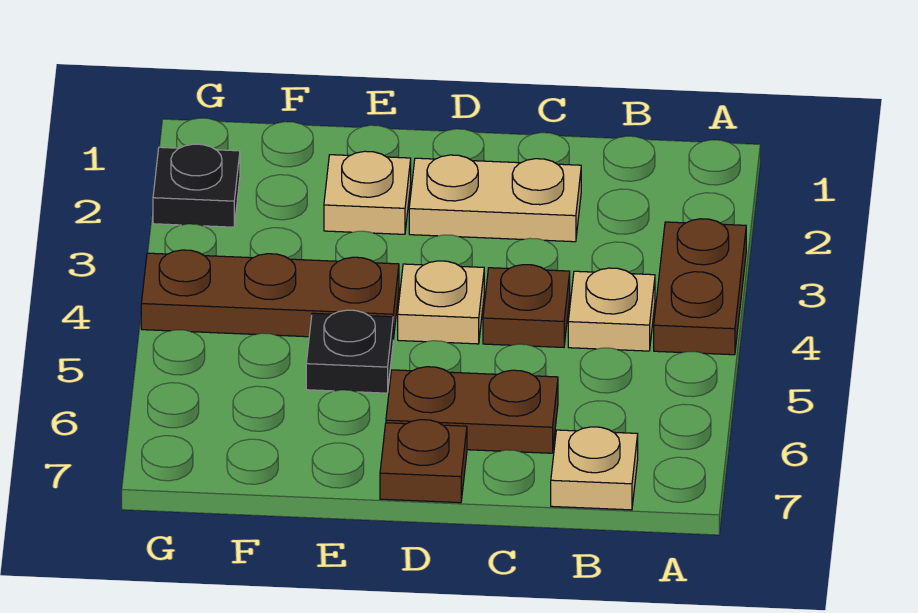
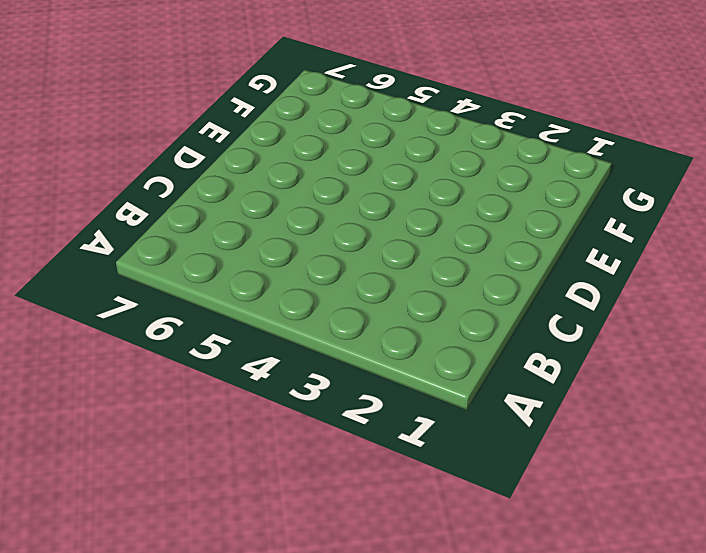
none -> brown 1x2 plate [654,219,746,355]
none -> tan 1x1 plate [568,268,655,351]
none -> tan 1x1 plate [551,427,638,510]

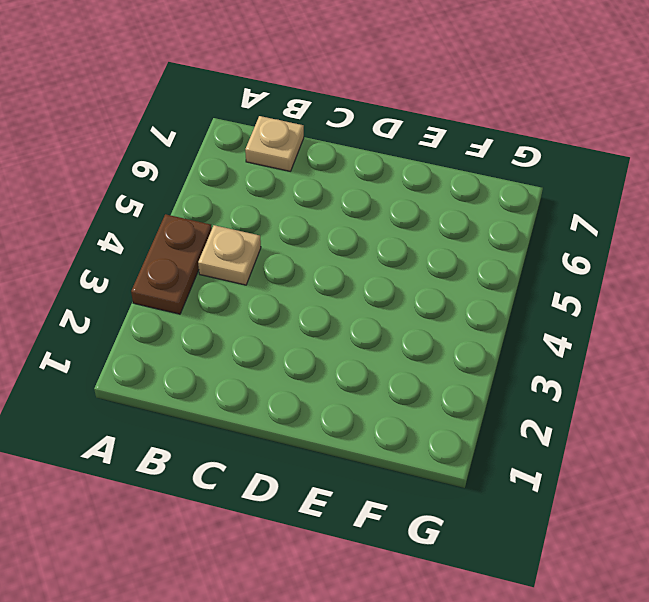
none -> tan 1x2 plate [409,155,581,242]
none -> brown 1x1 plate [483,265,570,347]
none -> brown 1x2 plate [386,367,558,453]

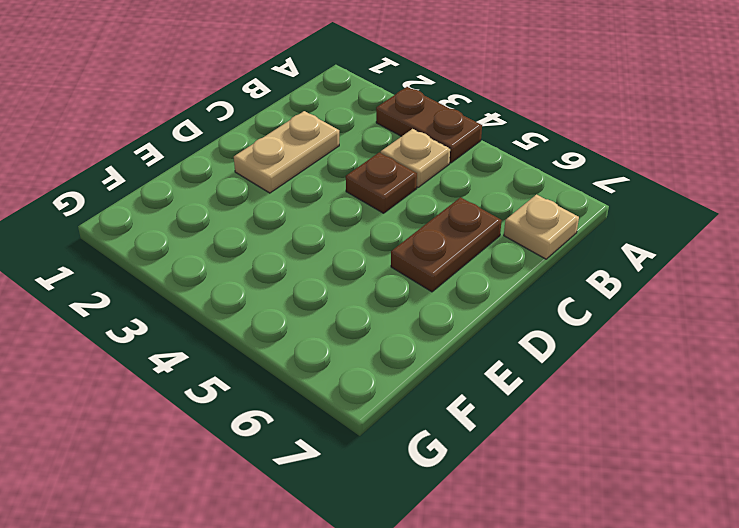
none -> tan 1x1 plate [398,261,484,344]
none -> brown 1x1 plate [380,420,467,503]
none -> tan 1x1 plate [324,151,411,234]

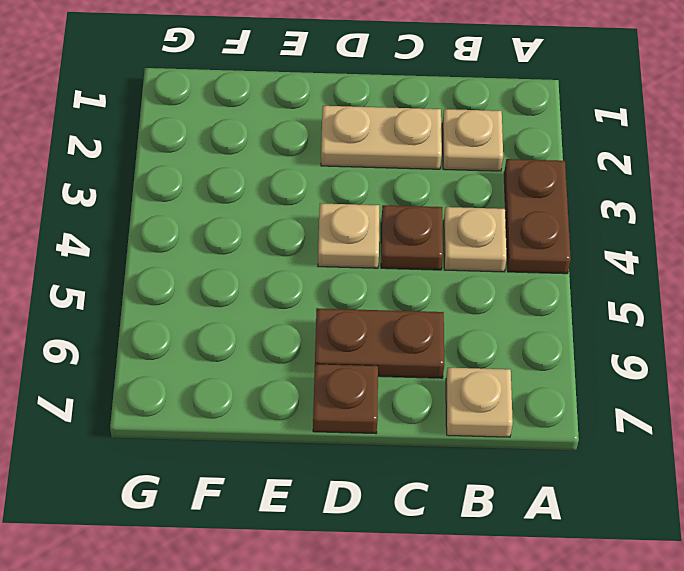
tan 1x1 plate [442,109,503,171] -> tan 1x1 plate moved to [324,151,411,234]
none -> brown 1x3 plate [141,250,399,340]
none -> black 1x1 plate [306,310,393,393]
none -> black 1x1 plate [153,144,240,227]

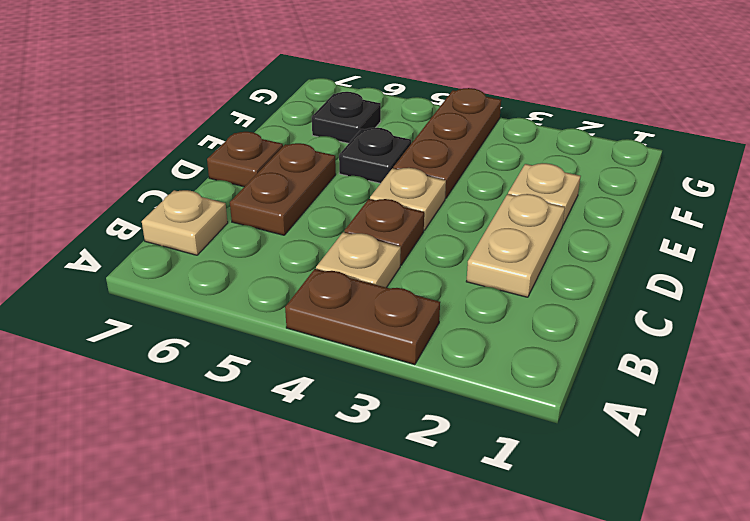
black 1x1 plate [312,92,381,143] -> black 1x1 plate moved to [153,144,240,227]

